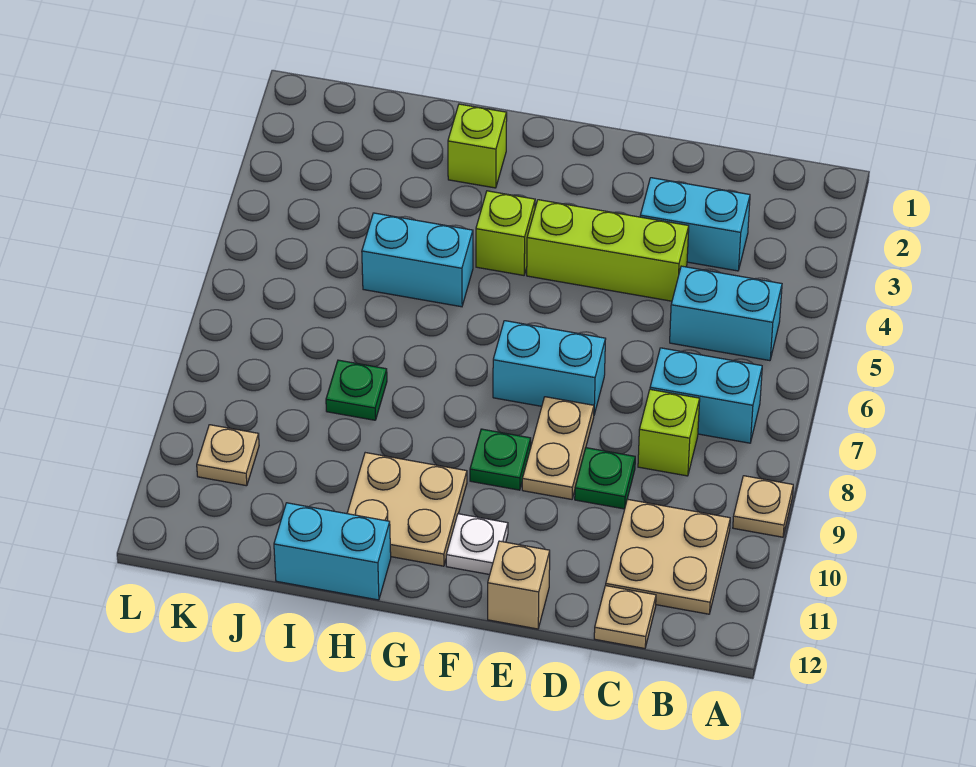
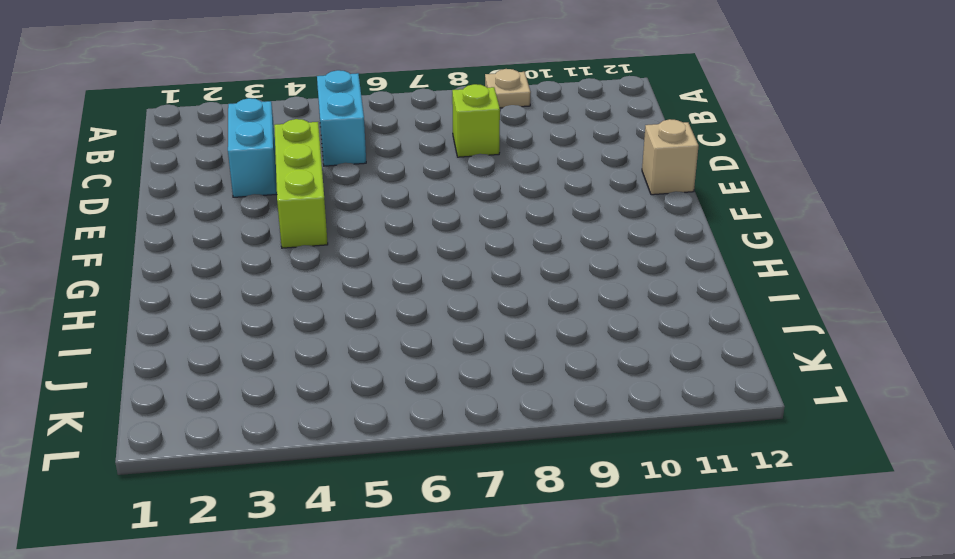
none -> cyan 1x2 brick [650,348,762,443]
none -> tan 2x2 plate [606,499,730,614]
none -> tan 1x1 plate [594,586,656,648]

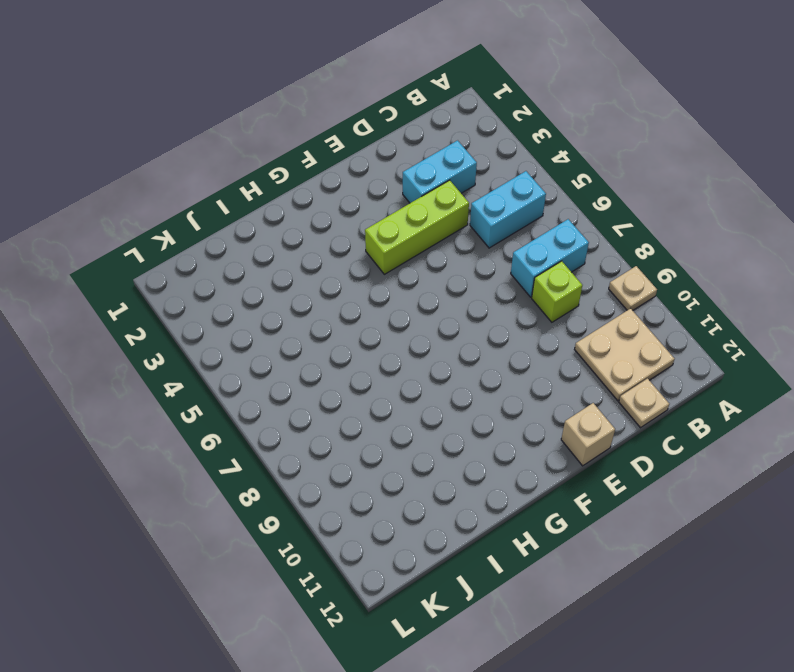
none -> green 1x1 plate [575,448,635,509]
none -> cyan 1x2 brick [493,321,605,414]
none -> tan 1x2 plate [522,397,594,499]

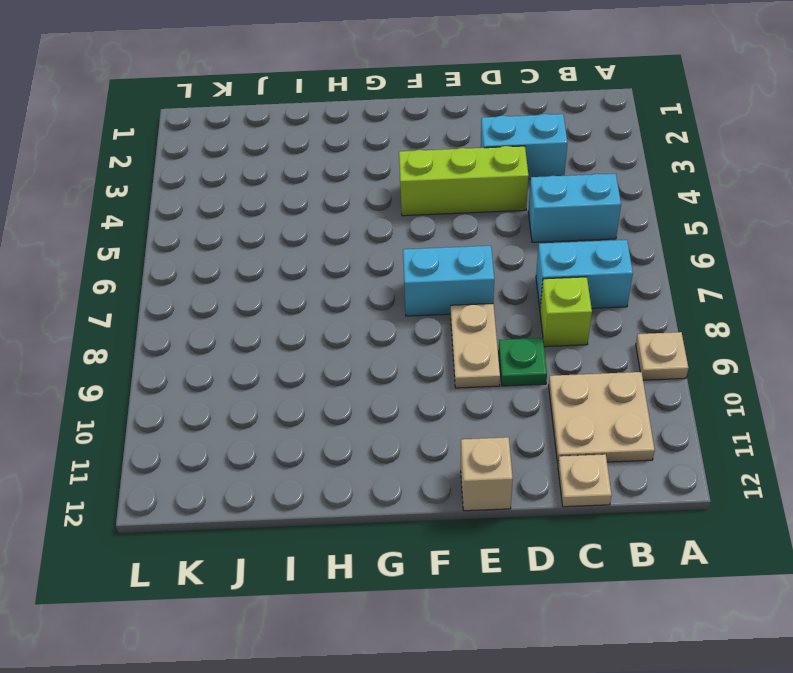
none -> green 1x1 plate [470,429,531,490]
none -> white 1x1 plate [446,514,508,575]
none -> lime 1x1 brick [476,191,535,275]

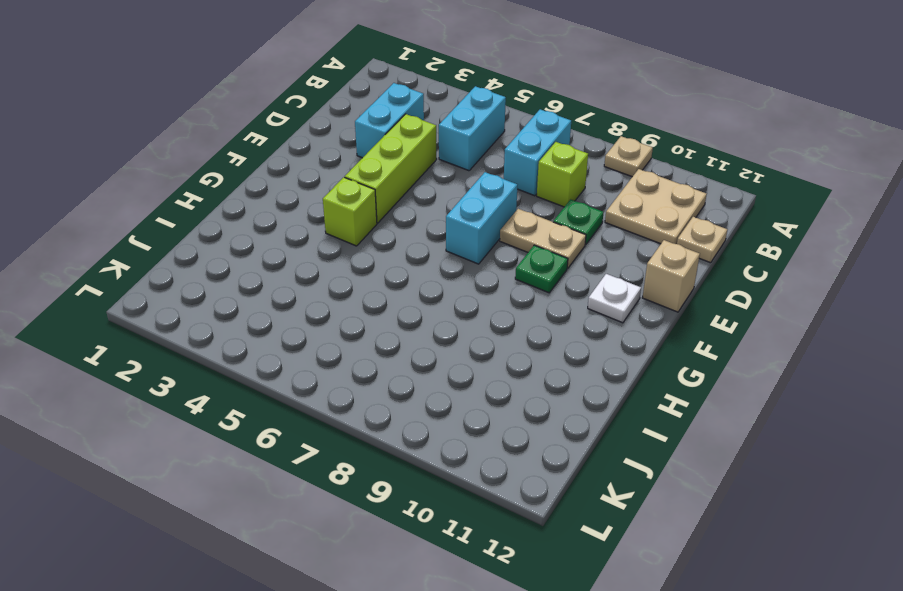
none -> tan 2x2 plate [347,453,467,566]
none -> lime 1x1 brick [448,104,507,188]
none -> cyan 1x2 brick [362,213,473,307]

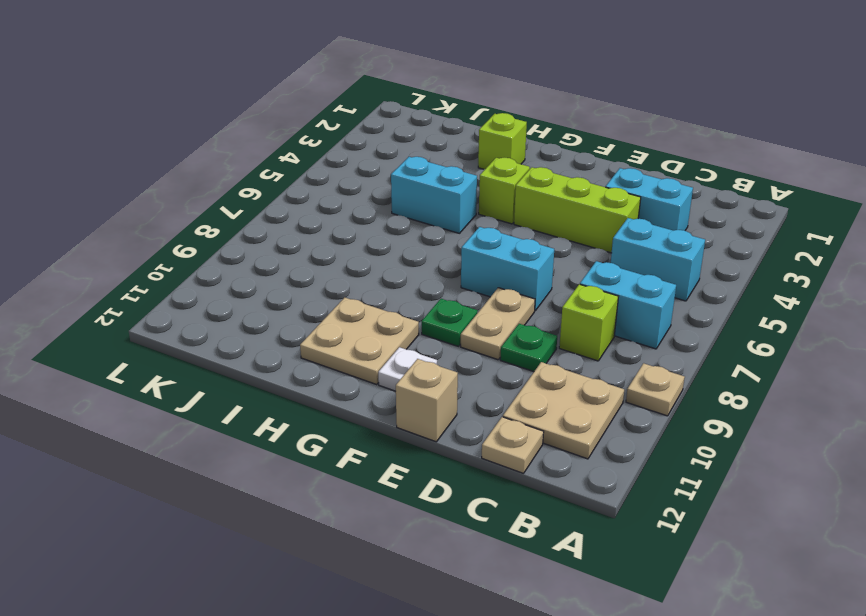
none -> cyan 1x2 brick [274,503,391,600]
none -> green 1x1 plate [326,360,387,420]
none -> tan 1x1 plate [197,425,259,486]

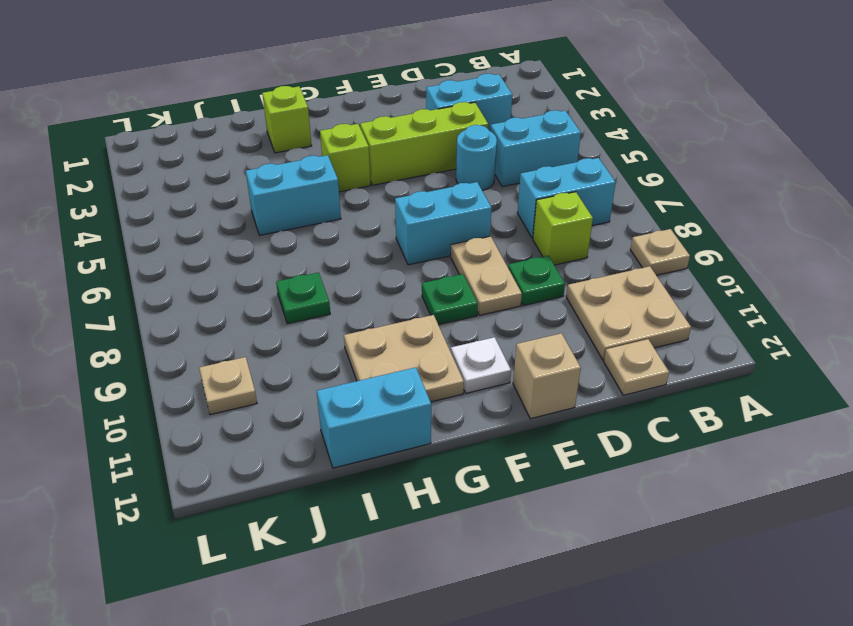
cyan 1x1 round brick [456,125,497,191] -> none

